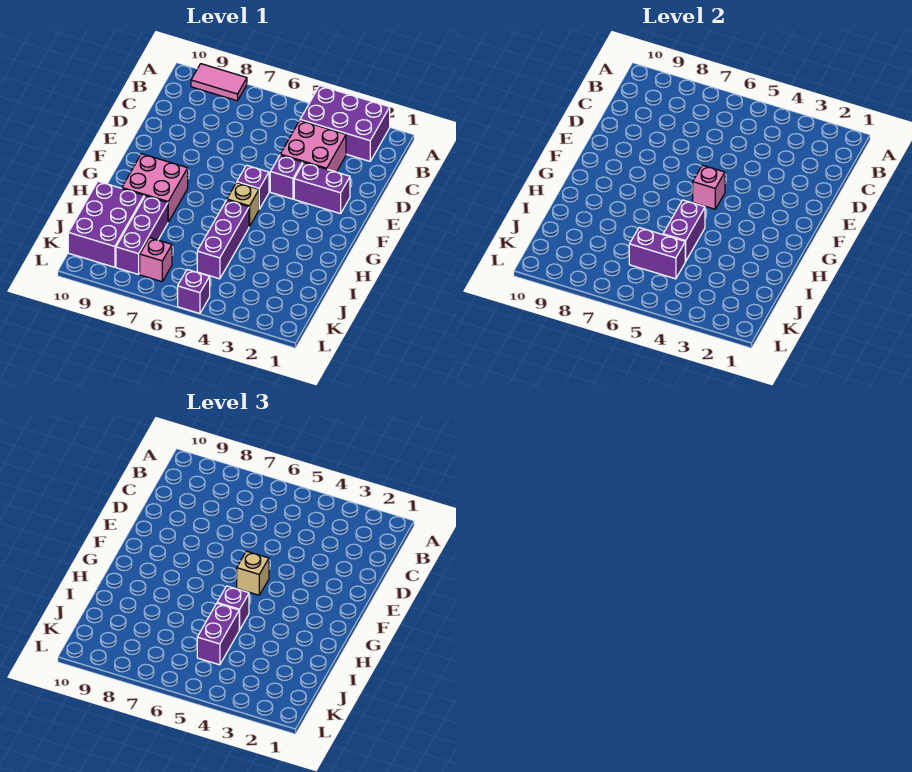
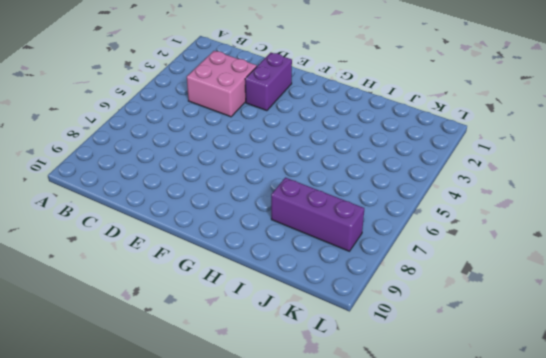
none -> purple 2x3 brick [300,86,390,161]
none -> pink 1x2 tile [191,64,247,101]
none -> purple 1x1 brick [270,155,303,199]

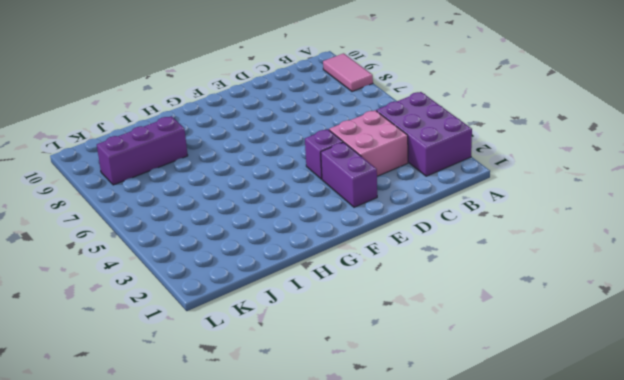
none -> purple 1x1 brick [237,165,269,209]
none -> tan 1x1 brick [227,183,259,227]
none -> pink 2x2 brick [122,154,188,222]

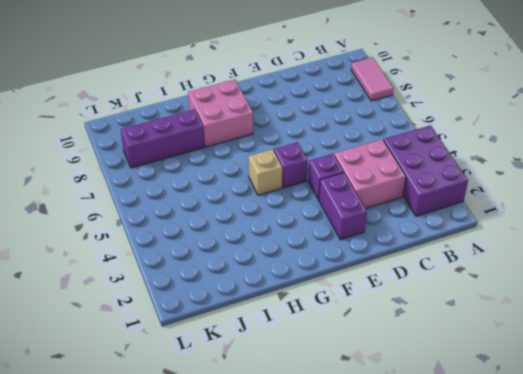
none -> purple 1x3 brick [197,200,249,279]
none -> purple 2x3 brick [68,181,144,267]
none -> pink 1x1 brick [140,238,172,282]

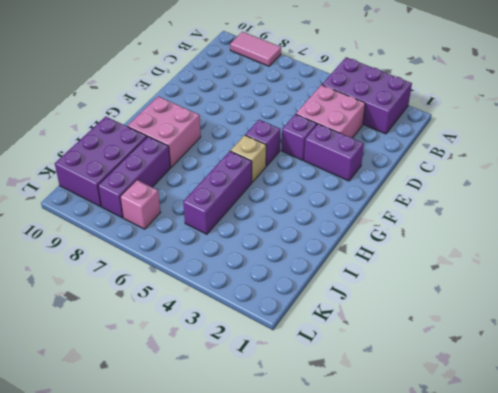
none -> purple 1x1 brick [178,270,210,313]
none -> pink 1x1 brick [693,165,725,209]
none -> purple 1x2 brick [663,200,705,261]

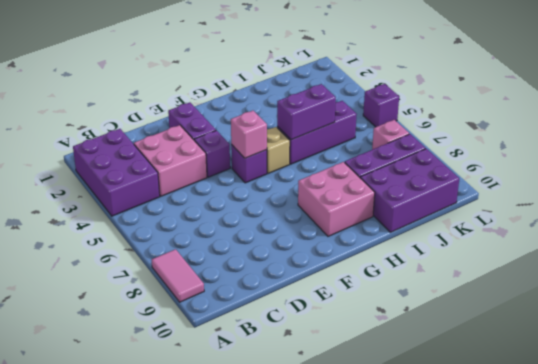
none -> purple 1x2 brick [629,228,685,279]
none -> tan 1x1 brick [237,551,269,595]
none -> purple 1x1 brick [217,586,249,630]

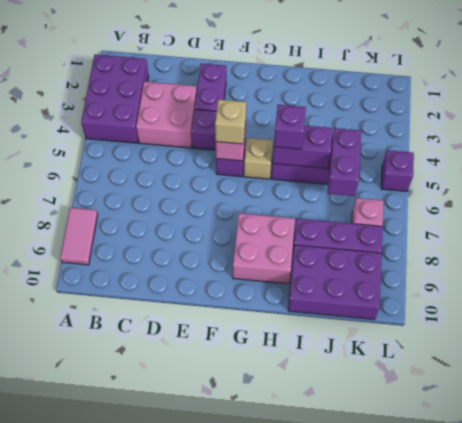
none -> purple 1x2 brick [197,604,239,665]

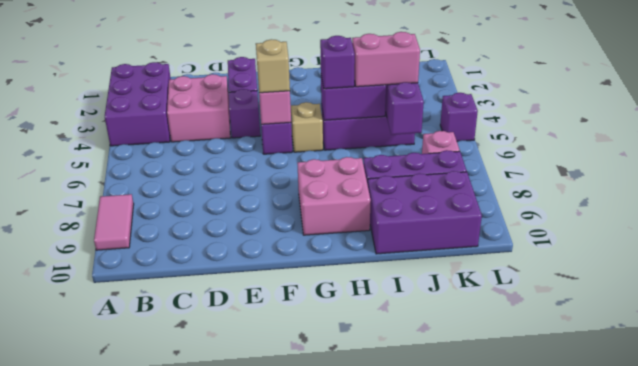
pink 1x2 brick [352,32,420,87] -> purple 1x2 brick [197,604,239,665]

